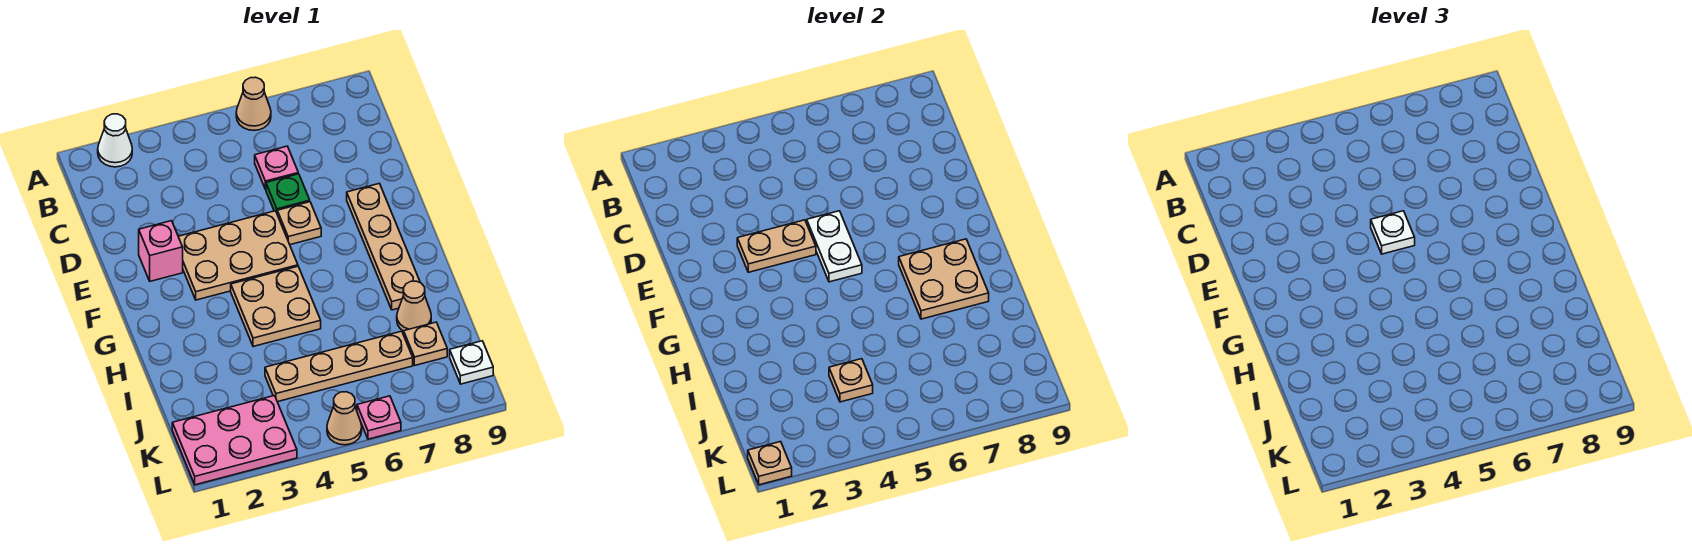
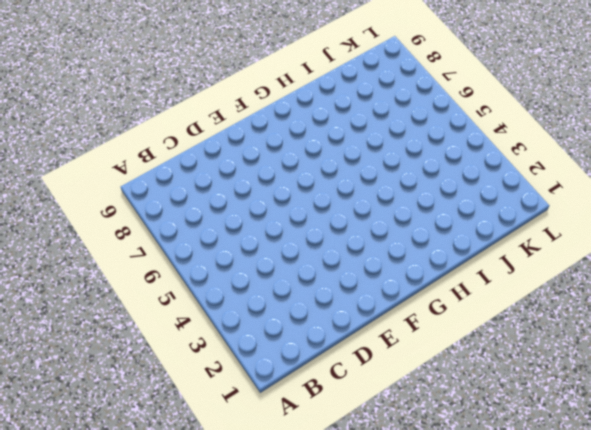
none -> white 1x1 cone [98,114,132,167]
none -> tan 1x1 cone [236,77,271,130]
none -> pink 1x1 plate [255,146,298,189]

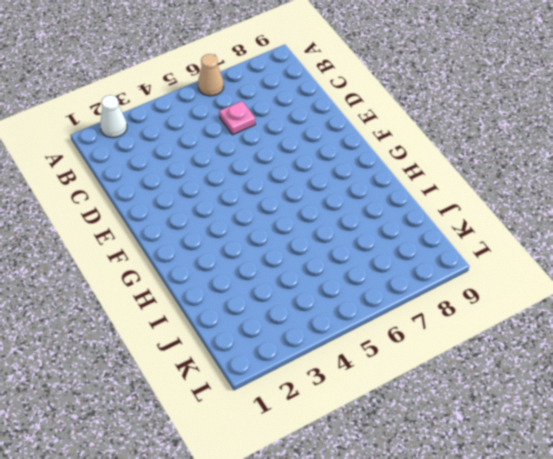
none -> green 1x1 plate [266,174,310,212]
none -> pink 1x1 brick [139,221,183,281]
none -> tan 2x3 plate [178,211,298,300]

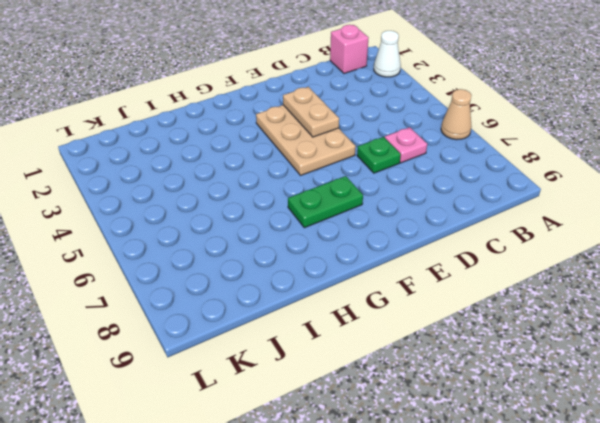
pink 1x1 brick [330,25,368,74] -> pink 1x1 brick moved to [139,221,183,281]
green 1x2 plate [288,176,363,228] -> none
none -> tan 1x1 plate [277,202,321,245]
none -> tan 1x4 plate [347,183,420,310]
none -> tan 2x2 plate [231,266,321,347]

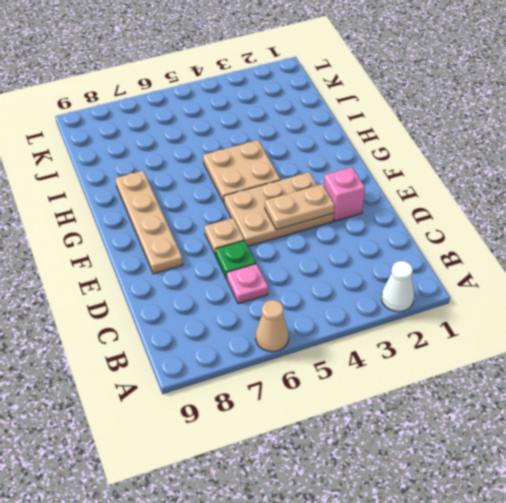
none -> tan 1x1 cone [397,281,431,331]
none -> tan 1x4 plate [265,331,413,402]
none -> tan 1x1 plate [404,322,447,365]

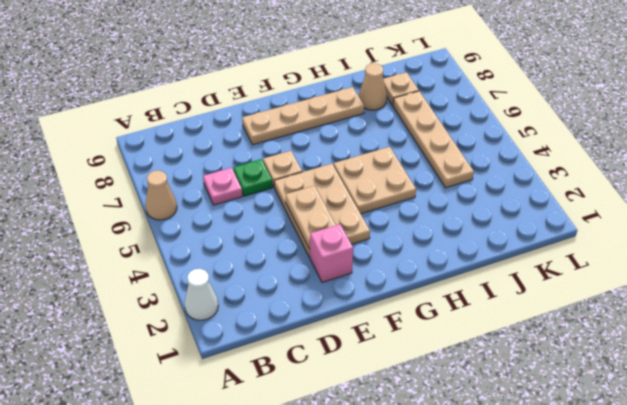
none -> pink 2x3 plate [172,396,297,485]
none -> white 1x1 plate [450,341,493,384]
none -> tan 1x1 cone [327,392,362,445]

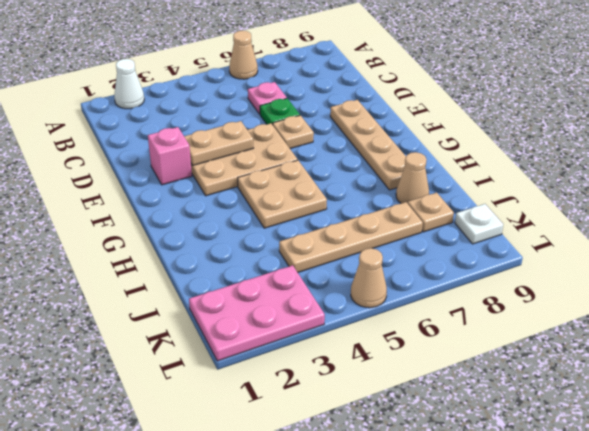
none -> pink 1x1 plate [357,396,401,439]
none -> white 1x2 plate [807,211,862,282]
none -> tan 2x2 plate [899,239,989,319]

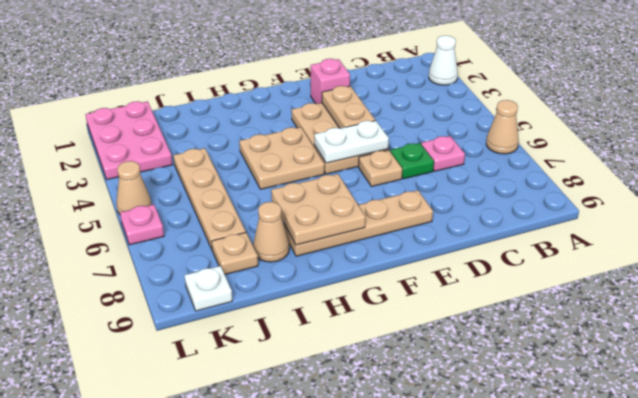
none -> tan 1x1 plate [829,359,873,402]
none -> tan 1x1 plate [748,442,792,485]
none -> white 1x1 plate [1371,211,1415,254]

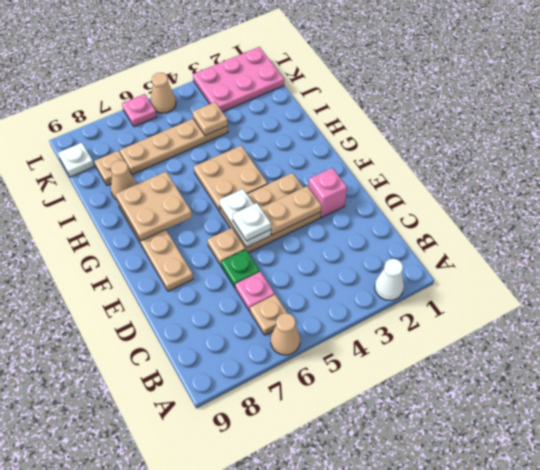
tan 1x1 plate [250,295,287,335] -> tan 1x1 plate moved to [748,442,792,485]

